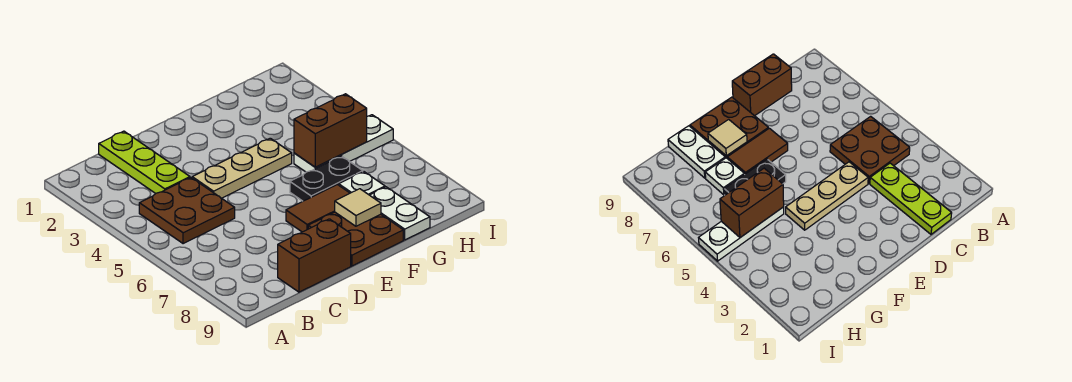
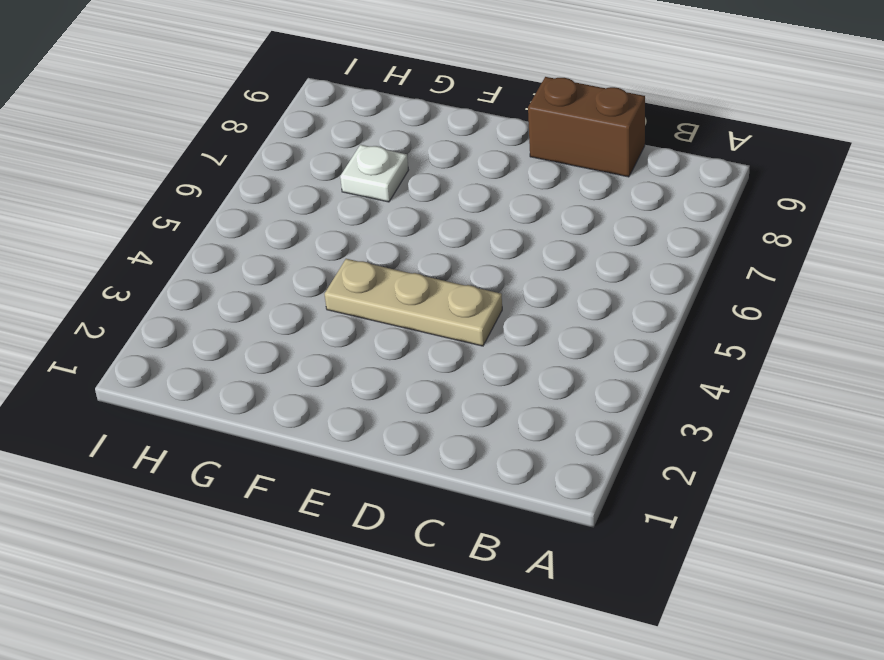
none -> brown 2x2 plate [139,178,235,244]
none -> lime 1x3 plate [99,131,190,193]
none -> brown 1x2 tile [286,185,350,232]

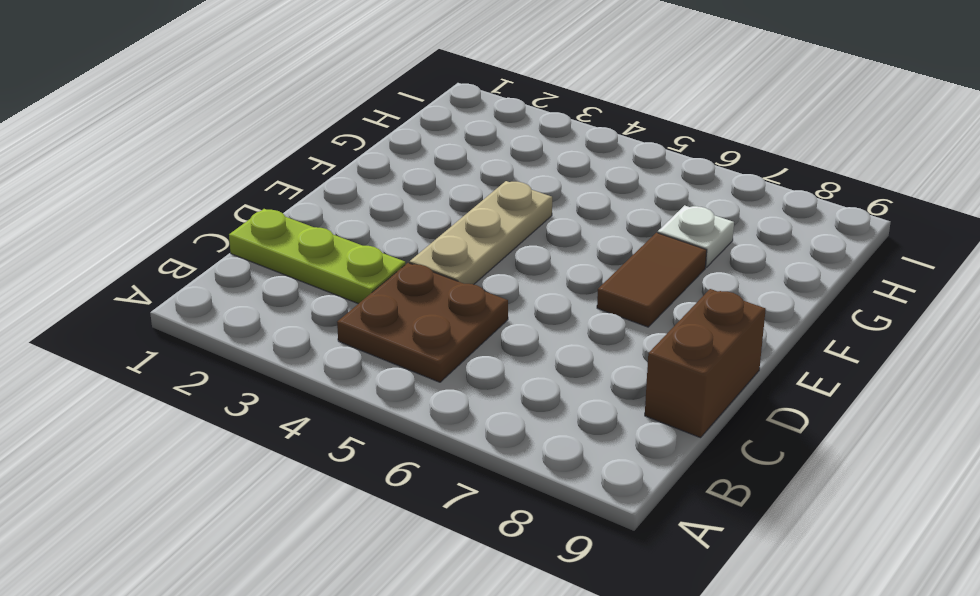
none -> brown 2x2 plate [308,212,403,266]
none -> black 1x2 plate [290,156,363,201]
none -> white 1x3 plate [294,115,393,172]

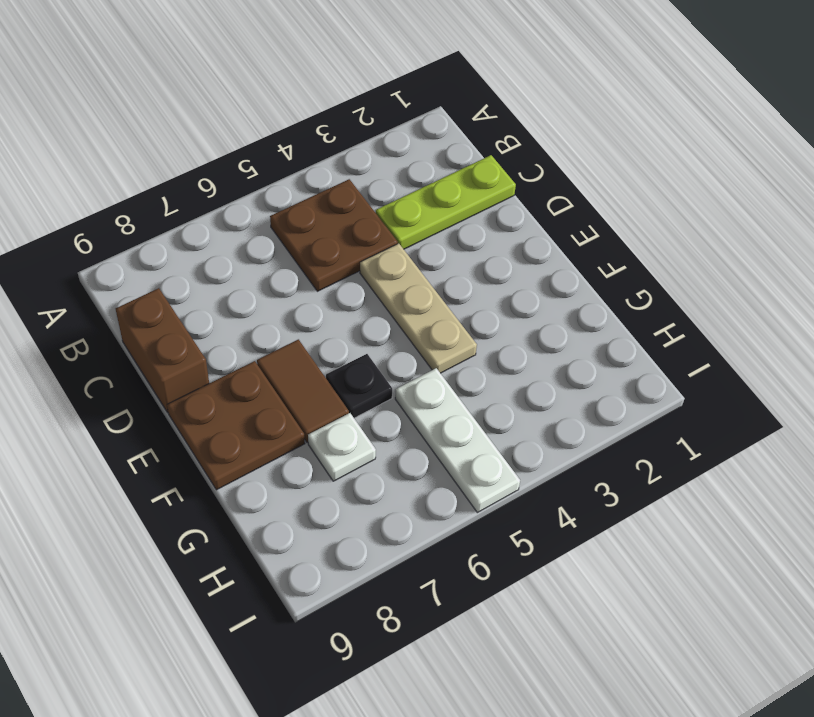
black 1x1 plate [326,354,392,418] -> black 1x2 plate [290,156,363,201]
none -> white 1x2 plate [370,187,430,240]
none -> tan 1x1 tile [335,189,381,226]
none -> brown 1x2 brick [294,94,367,167]

